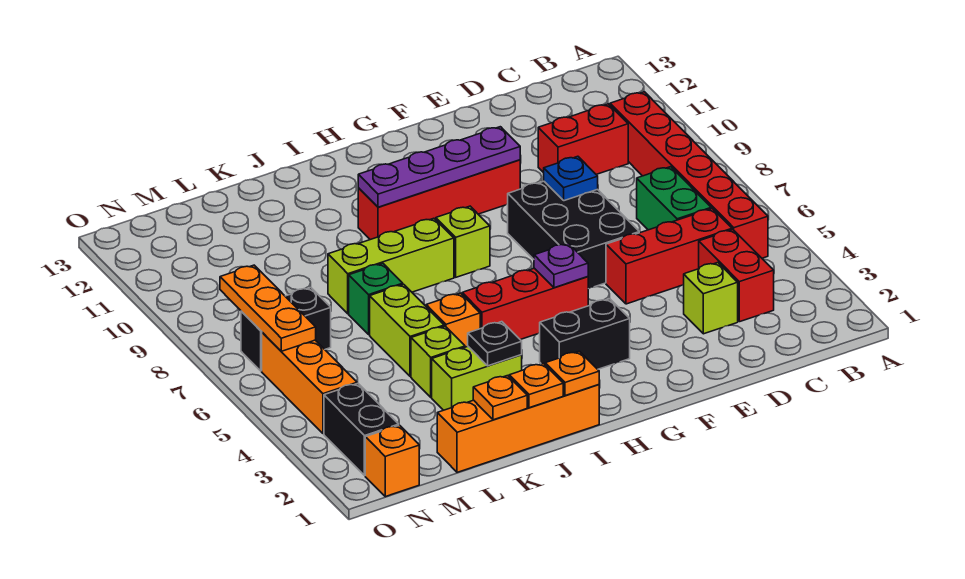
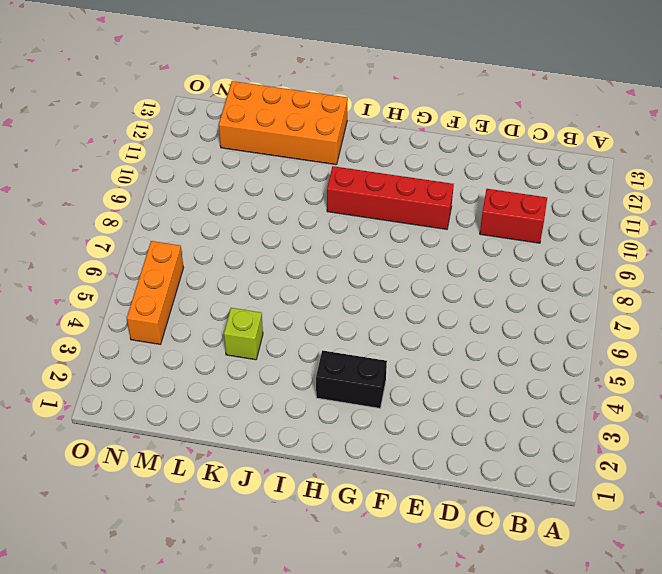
orange 2x4 brick [219,81,348,165] -> none
none -> red 1x6 brick [610,92,768,258]
none -> red 1x2 brick [699,230,774,322]
none -> red 1x3 brick [606,209,732,304]
none -> green 1x2 brick [637,167,711,230]

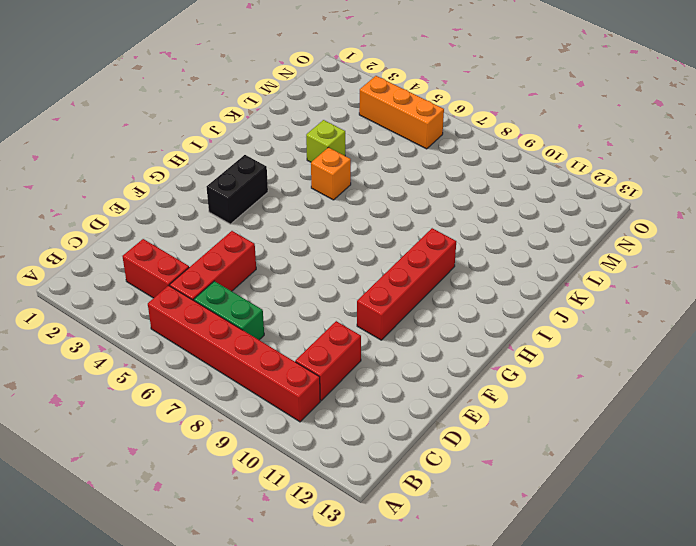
none -> lime 1x1 brick [684,263,738,334]
none -> black 2x3 brick [508,181,639,289]
none -> red 1x3 brick [462,268,588,340]
none -> lime 1x1 brick [436,206,490,277]

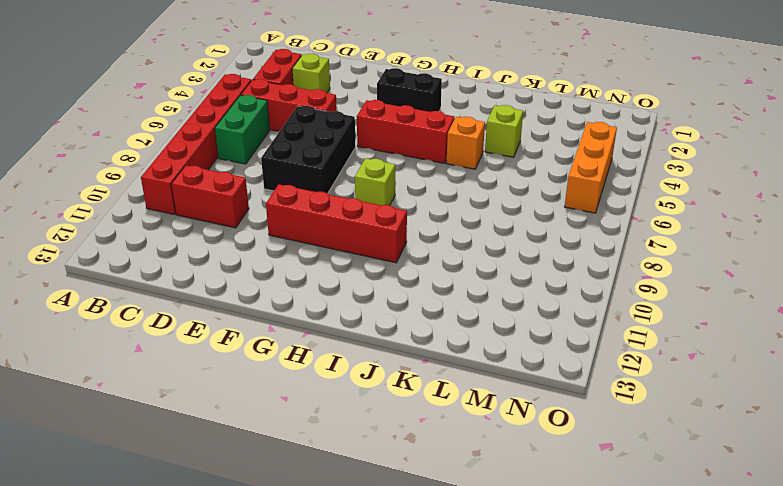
none -> orange 1x4 brick [437,385,599,472]
none -> lime 1x3 brick [328,218,454,314]
none -> lime 1x2 brick [432,347,522,410]
none -> lime 1x2 brick [370,284,444,377]

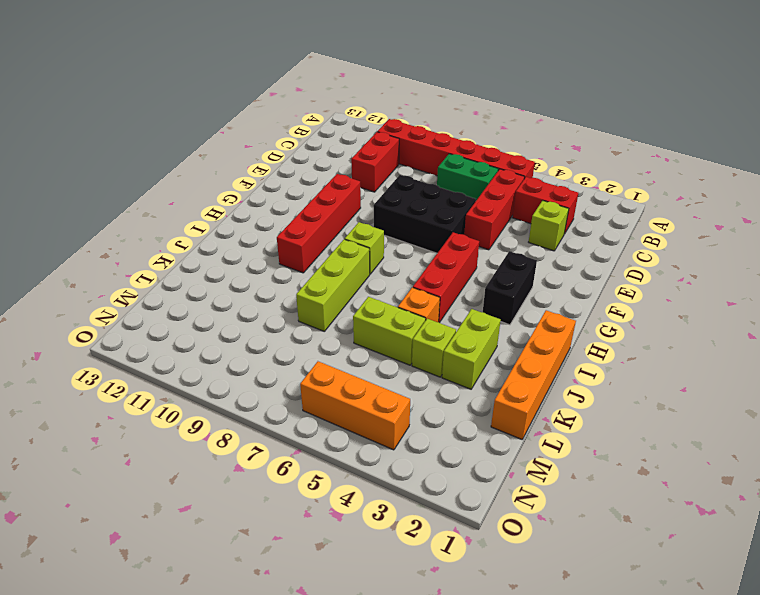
none -> green 1x1 brick [349,263,403,335]
none -> black 1x2 brick [241,288,331,371]
none -> orange 1x1 brick [365,425,419,497]
none -> black 1x2 brick [324,384,399,476]

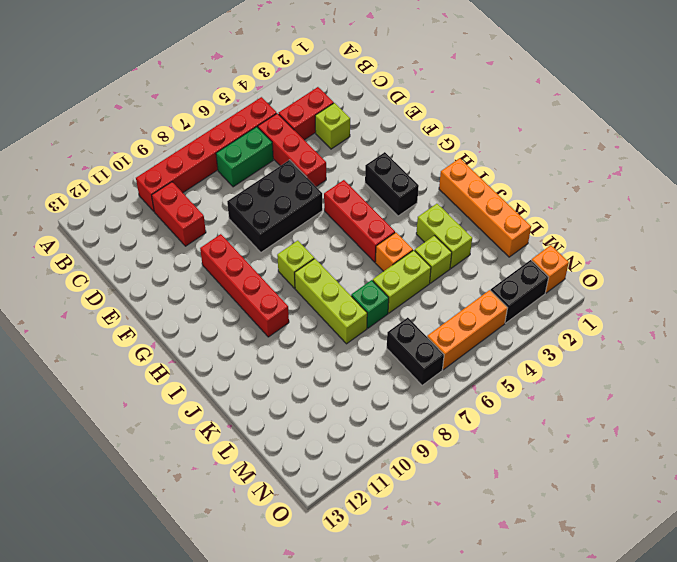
none -> blue 1x1 plate [544,156,598,201]
none -> purple 1x4 plate [358,127,520,207]
none -> purple 1x1 plate [534,243,588,288]
none -> orange 1x1 plate [545,351,599,396]

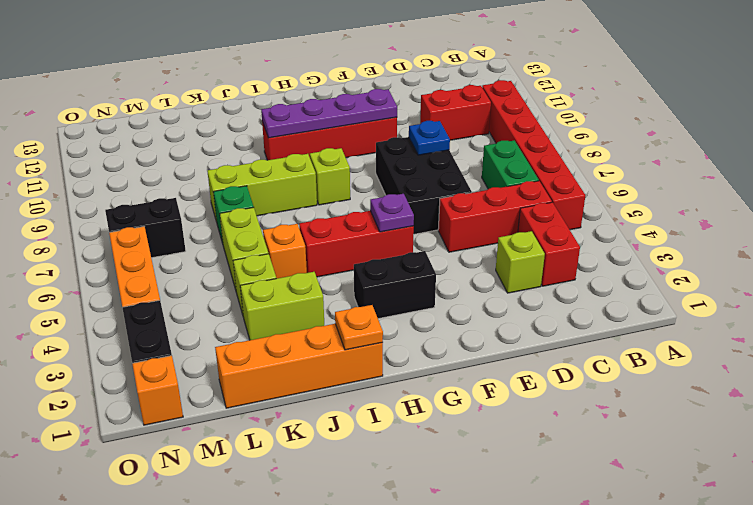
none -> orange 1x1 plate [509,363,563,408]
none -> black 1x1 plate [468,322,522,366]
none -> orange 1x1 plate [473,376,527,420]
none -> orange 1x3 plate [220,265,316,351]

